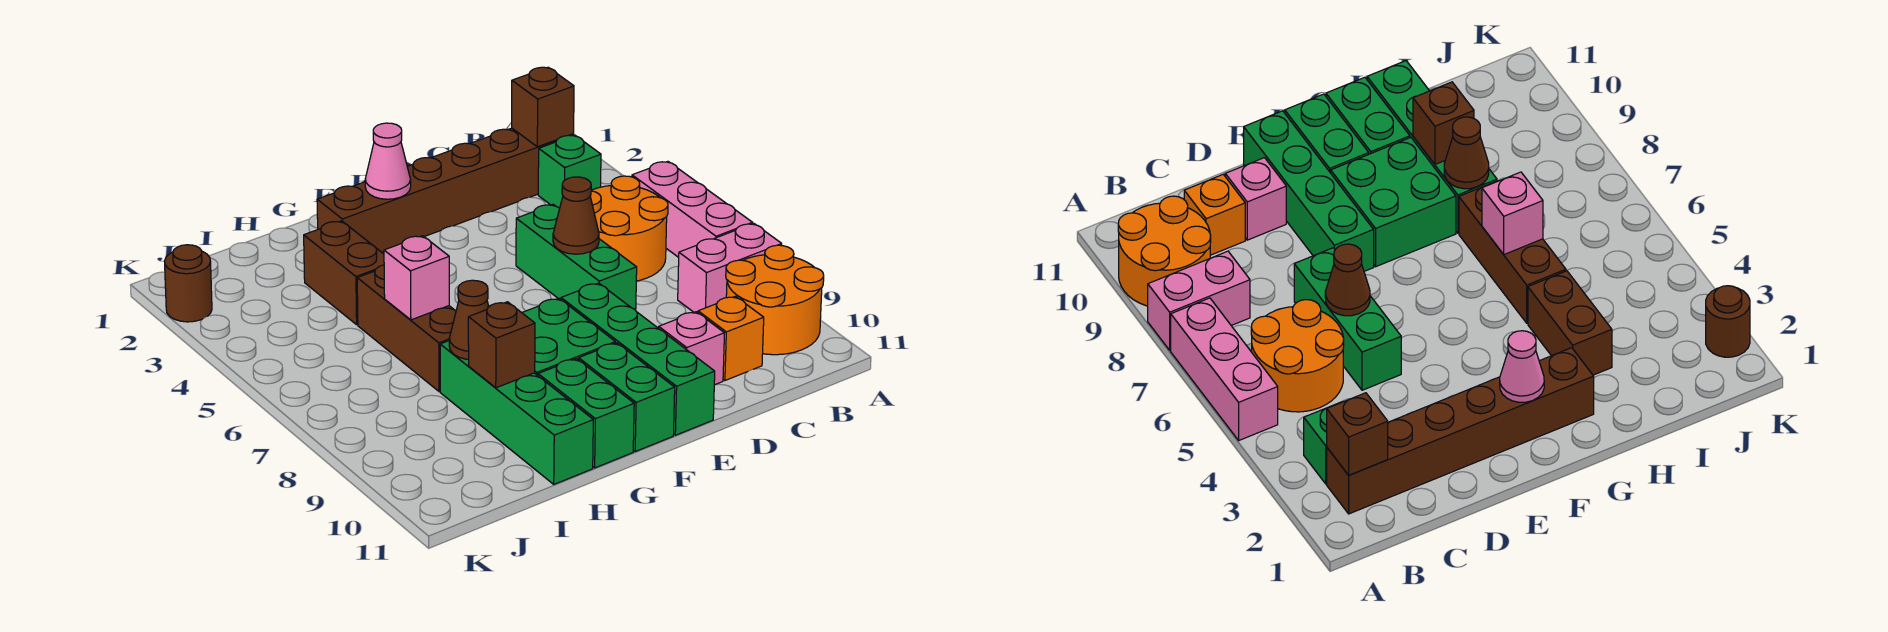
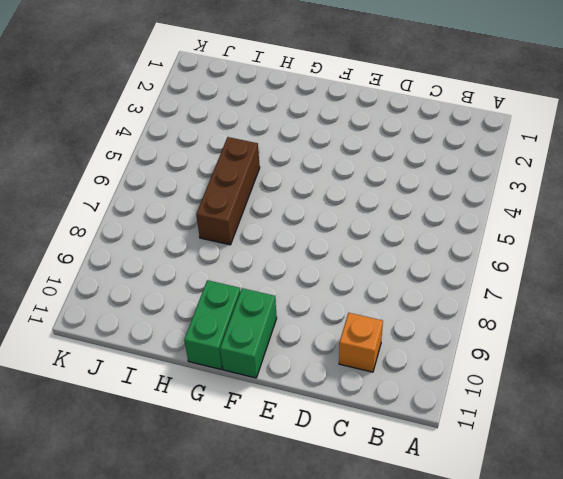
none -> pink 1x3 brick [632,162,753,257]
none -> pink 1x2 brick [678,223,782,313]
none -> orange 2x2 round brick [726,245,824,355]

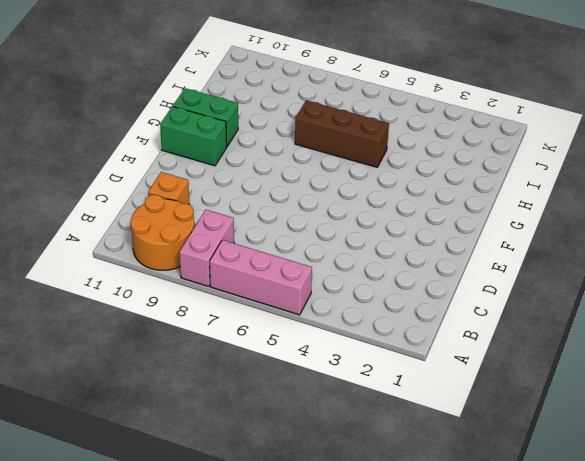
none -> brown 1x6 brick [317,128,574,252]
none -> green 1x1 brick [538,135,601,208]
none -> orange 2x2 round brick [590,176,668,281]

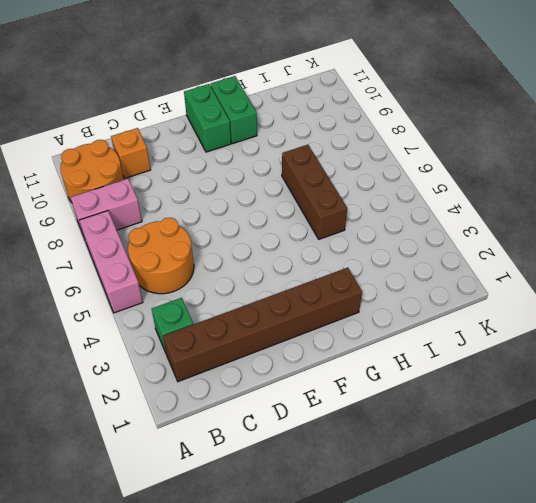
none -> green 1x3 brick [516,204,637,310]
none -> pink 1x1 brick [659,312,724,385]
none -> green 1x4 brick [561,283,715,435]

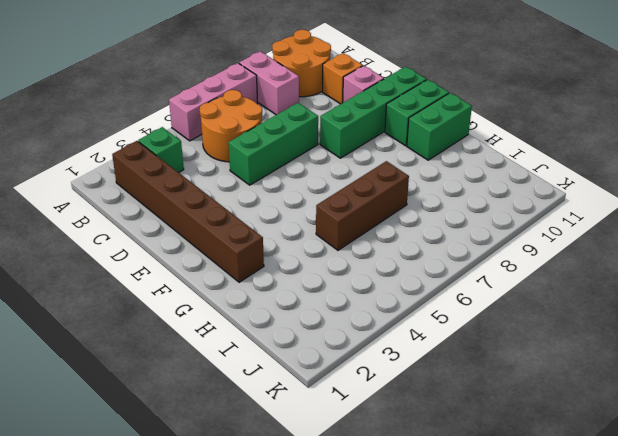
none -> green 2x2 brick [522,298,615,375]
none -> brown 1x2 brick [304,221,384,325]
none -> green 1x4 brick [440,341,593,484]

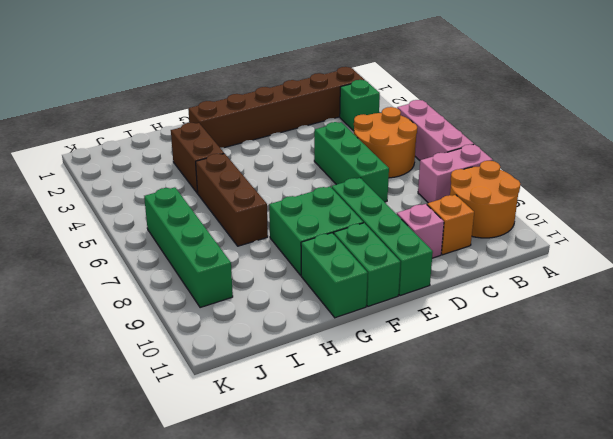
green 1x4 brick [144,187,233,308] -> green 1x4 brick moved to [440,341,593,484]
none -> brown 1x1 round brick [165,245,212,322]
none -> brown 1x1 brick [512,67,574,147]
none -> brown 1x1 cone [553,177,599,254]

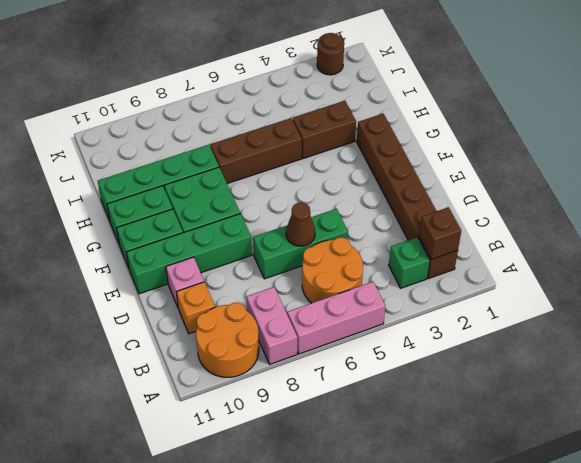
none -> pink 1x1 cone [365,123,411,199]
none -> pink 1x1 brick [384,236,449,320]
none -> brown 1x1 cone [449,280,489,359]

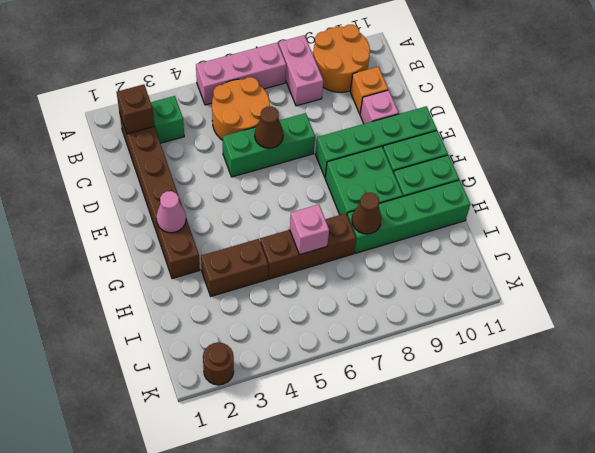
none -> brown 1x1 brick [468,302,535,388]

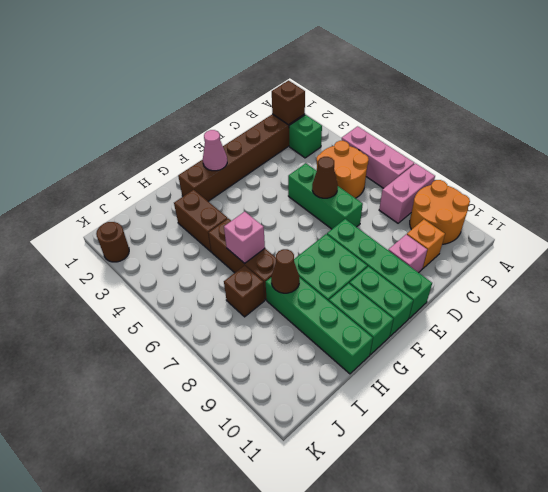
brown 1x1 brick [224,266,265,317] -> brown 1x1 brick moved to [468,302,535,388]

